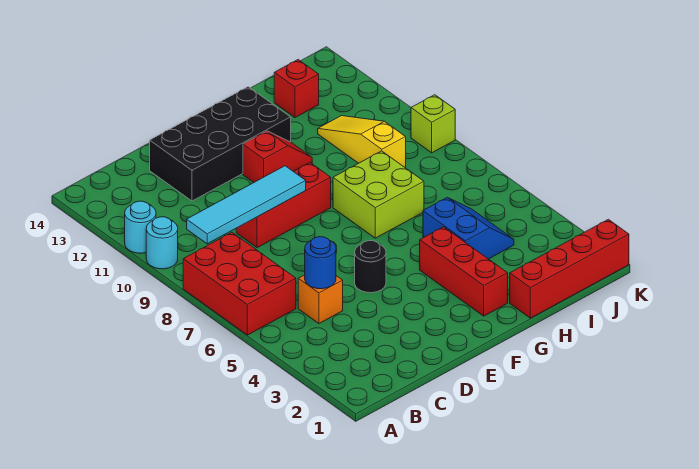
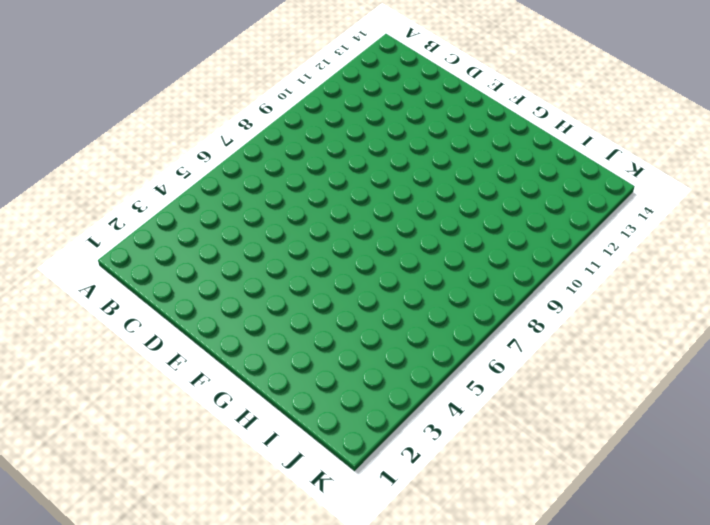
none -> red 2x3 brick [183,232,296,335]
none -> cyan 1x1 round brick [146,217,178,269]
none -> cyan 1x1 round brick [125,201,156,253]

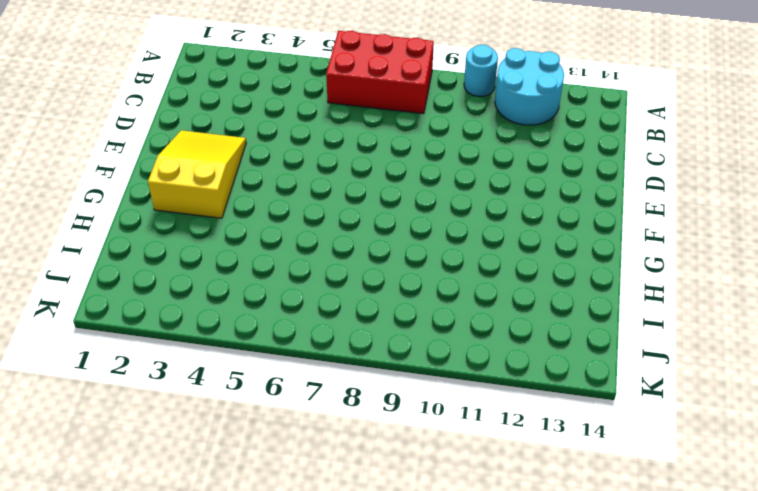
cyan 2x2 round brick [495,48,564,125] -> cyan 1x1 round brick [125,201,156,253]
yellow 2x3 slope [148,130,246,218] -> red 1x3 brick [420,227,508,316]
none -> orange 1x1 brick [298,275,343,323]
none -> red 1x3 brick [236,163,331,248]
none -> black 2x4 brick [150,87,291,201]

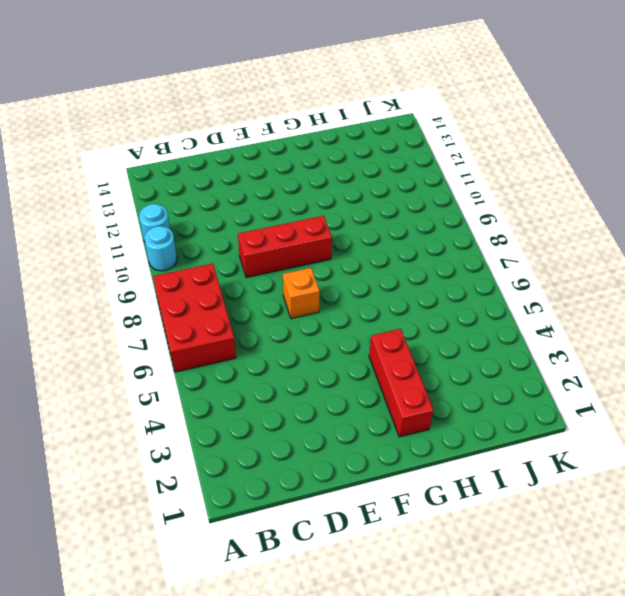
orange 1x1 brick [283,268,320,319] -> orange 1x1 brick moved to [298,275,343,323]
none -> black 2x4 brick [150,87,291,201]
none -> black 1x1 round brick [355,241,386,293]
none -> red 1x2 slope [243,131,312,182]

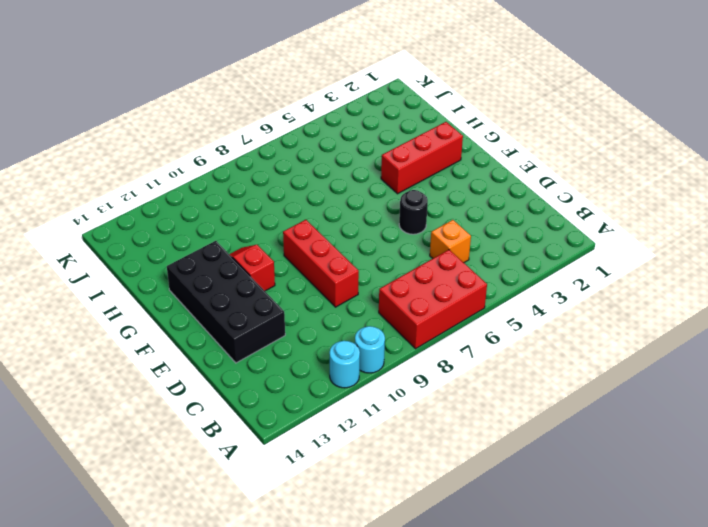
none -> lime 2x2 brick [333,151,424,238]
none -> red 1x4 brick [510,219,629,318]
none -> blue 2x2 slope [423,197,514,259]

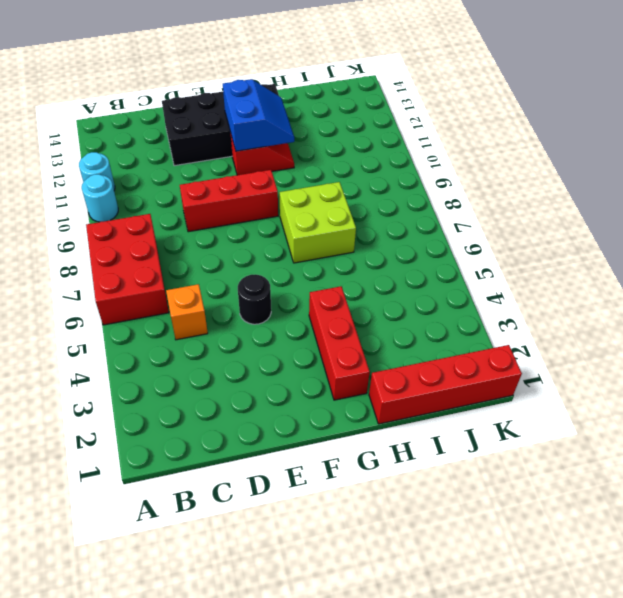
blue 2x2 slope [223,79,294,151] -> blue 2x2 slope moved to [423,197,514,259]
none -> yellow 1x3 slope [318,116,406,167]
none -> red 1x1 brick [274,60,319,118]
none -> lime 1x1 brick [411,95,455,153]

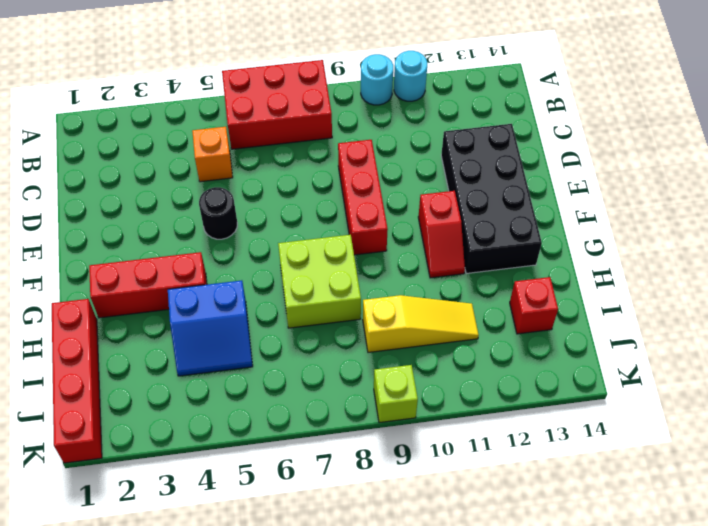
none -> cyan 1x4 tile [187,166,306,244]
none -> blue 1x1 round brick [305,237,336,289]

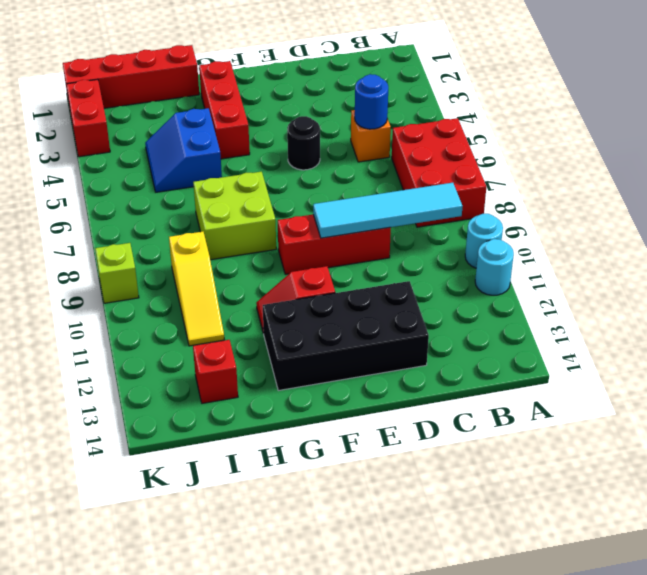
red 1x2 brick [66,79,110,157] -> none

